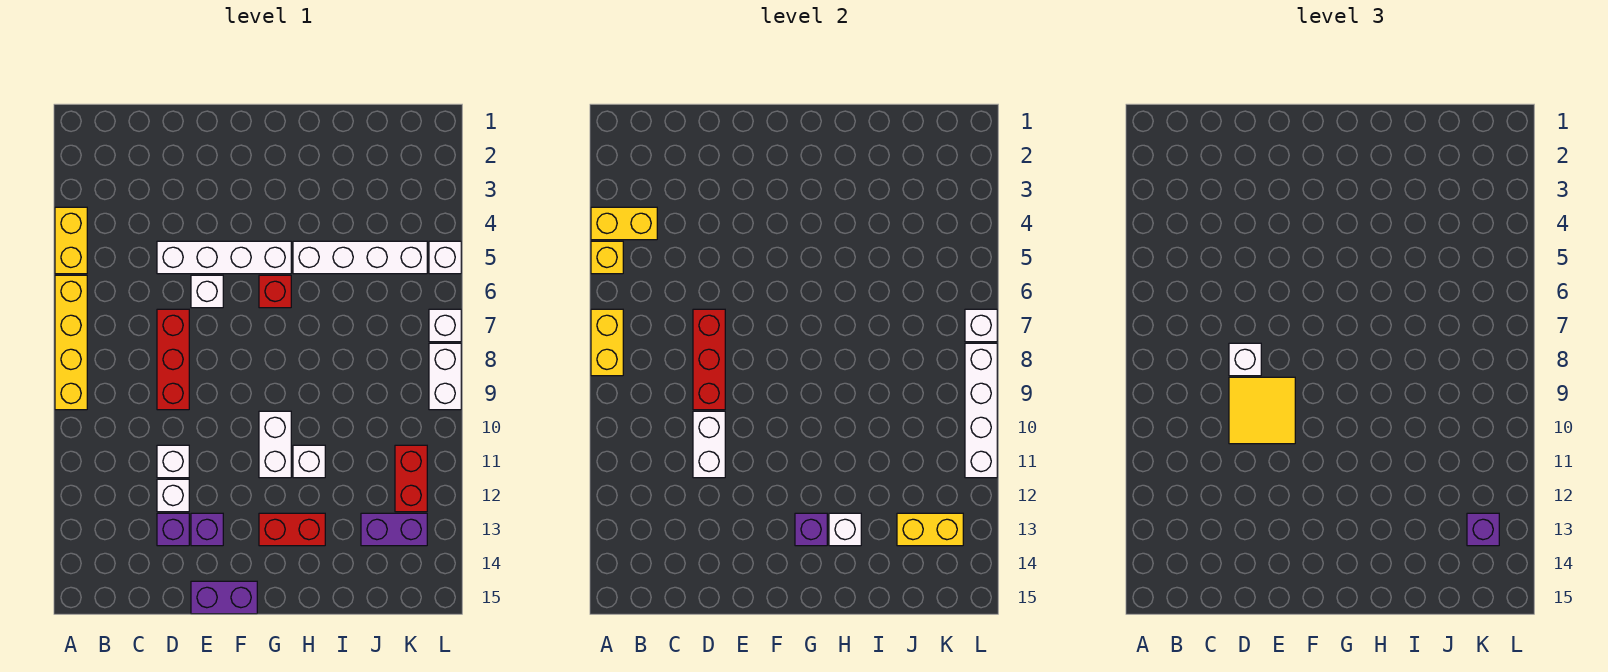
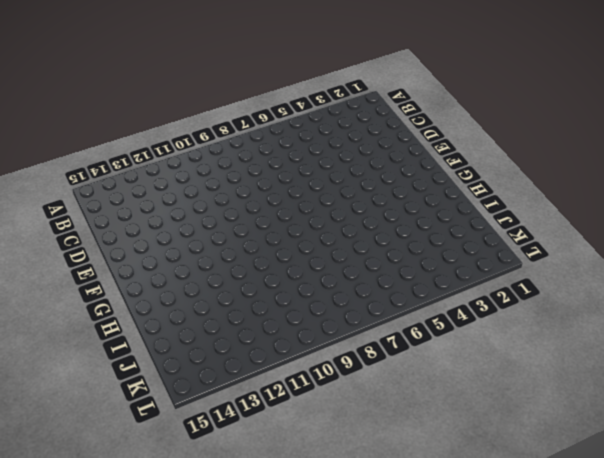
none -> yellow 1x2 brick [55,207,87,274]
none -> yellow 1x4 brick [55,275,87,410]
none -> white 1x4 brick [157,241,291,274]
none -> red 1x3 brick [157,309,189,410]

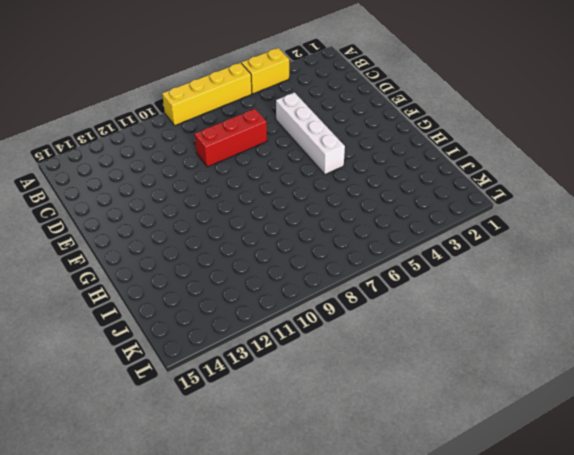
none -> white 1x1 brick [157,445,189,478]
none -> white 1x1 brick [157,479,189,512]
none -> purple 1x1 brick [157,513,189,546]
none -> white 1x1 brick [191,275,223,308]

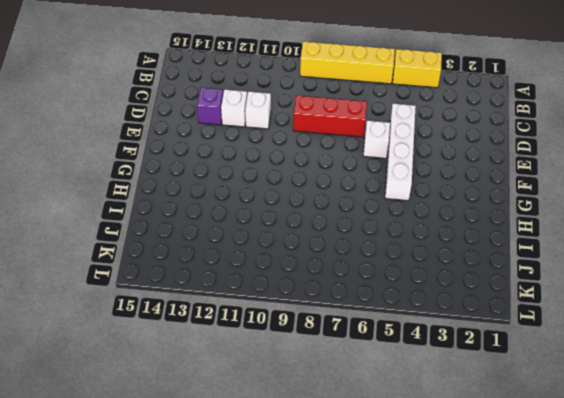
none -> purple 1x1 brick [191,513,223,546]
none -> purple 1x2 brick [191,581,257,614]
none -> red 1x1 brick [259,275,291,308]
none -> white 1x2 brick [259,411,291,478]

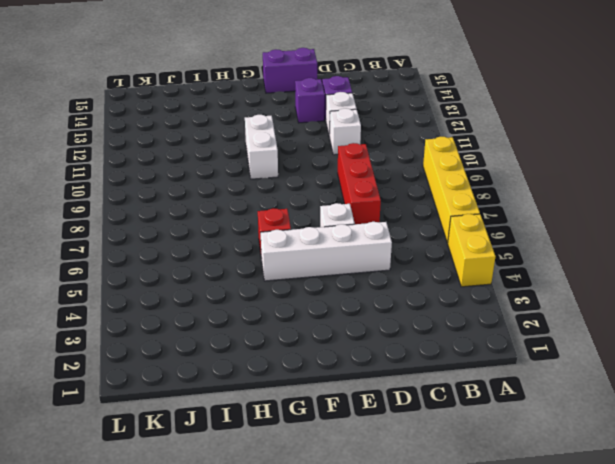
none -> red 1x2 brick [259,513,325,546]
none -> white 1x4 brick [293,241,427,274]
none -> white 1x1 brick [293,445,325,478]
none -> purple 1x2 brick [361,513,427,546]

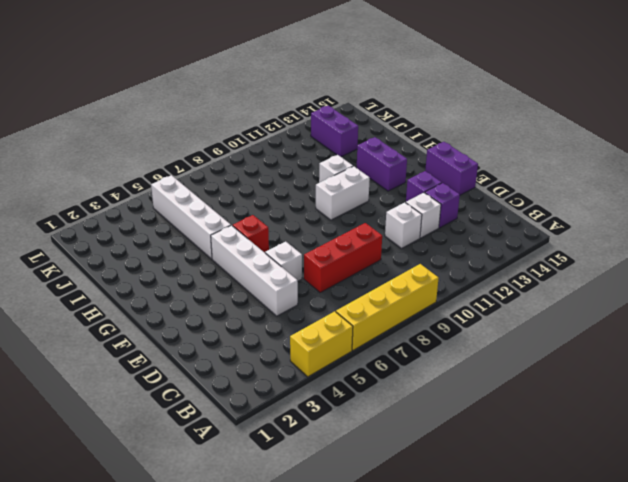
purple 1x2 brick [357,137,407,191] -> red 1x2 brick [259,513,325,546]
none -> red 1x2 brick [395,445,427,512]
none -> white 1x1 brick [429,241,461,274]
none -> white 1x1 brick [429,309,461,342]
none -> white 1x2 brick [429,343,461,410]

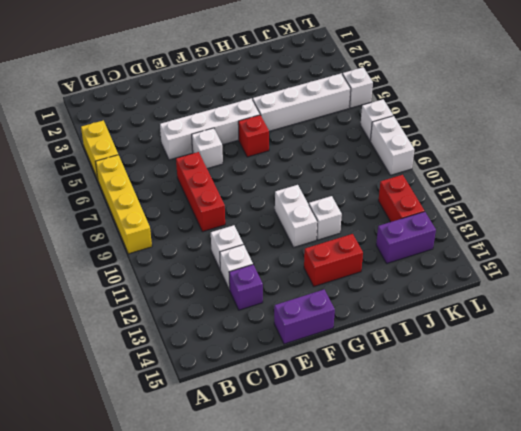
none -> purple 1x1 brick [191,513,223,546]
none -> yellow 1x2 brick [591,207,657,240]
none -> yellow 1x1 brick [591,241,623,274]
none -> yellow 1x2 brick [591,309,623,376]

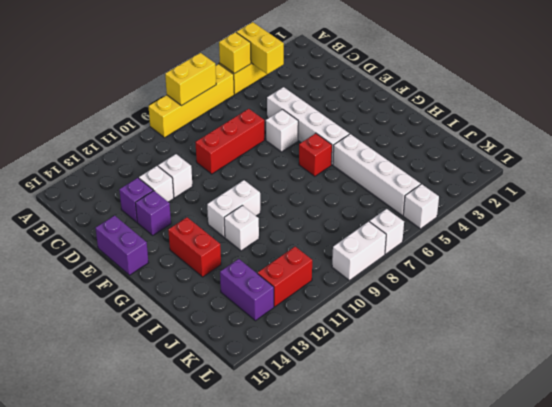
none -> red 1x3 brick [693,309,725,410]
none -> white 1x2 brick [693,411,725,478]
none -> purple 1x1 brick [795,513,827,546]
none -> white 1x1 brick [829,513,861,546]

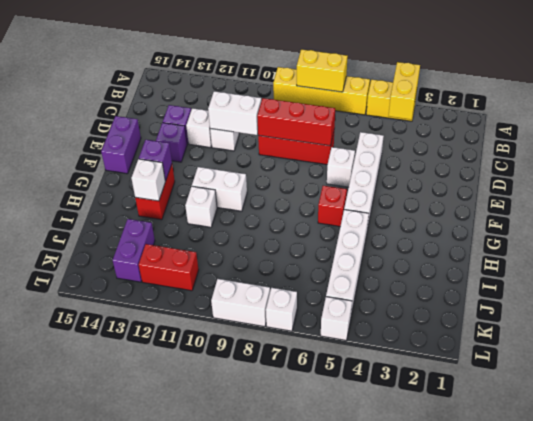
none -> yellow 1x1 brick [591,241,623,274]
none -> yellow 1x2 brick [897,513,963,546]
none -> white 1x1 brick [965,309,997,342]
none -> white 1x4 brick [965,343,997,478]

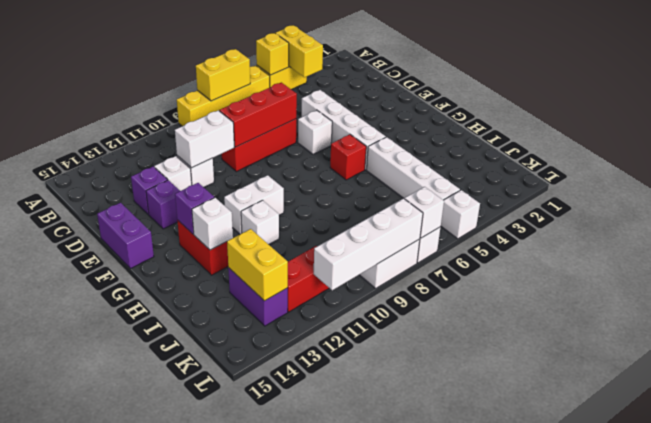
none -> white 1x1 brick [1229,343,1261,376]
none -> yellow 2x2 tile [1229,377,1295,444]
none -> purple 1x1 brick [1467,513,1499,546]

